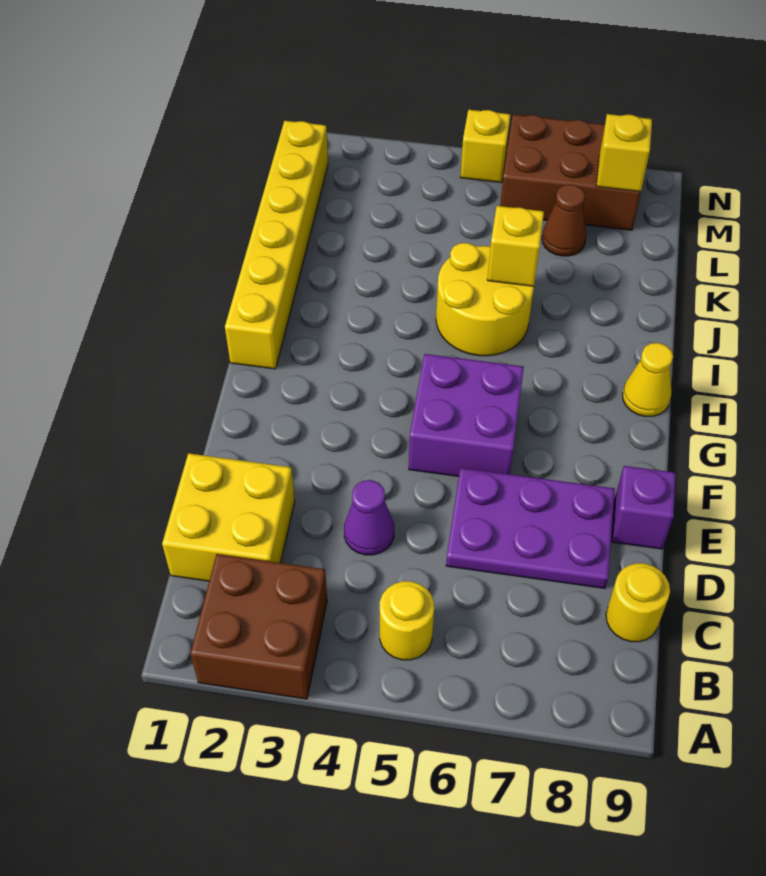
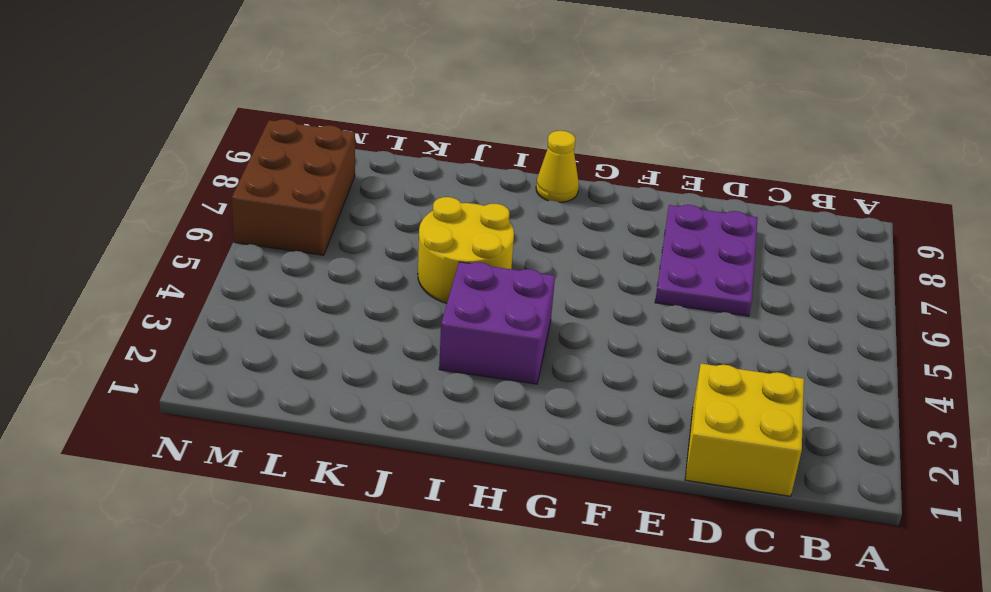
purple 2x2 brick [439,262,555,384] -> purple 2x2 brick moved to [409,354,524,476]
none -> brown 2x2 brick [190,554,327,699]
none -> yellow 1x1 round brick [380,581,434,660]
none -> yellow 1x1 round brick [606,563,670,642]

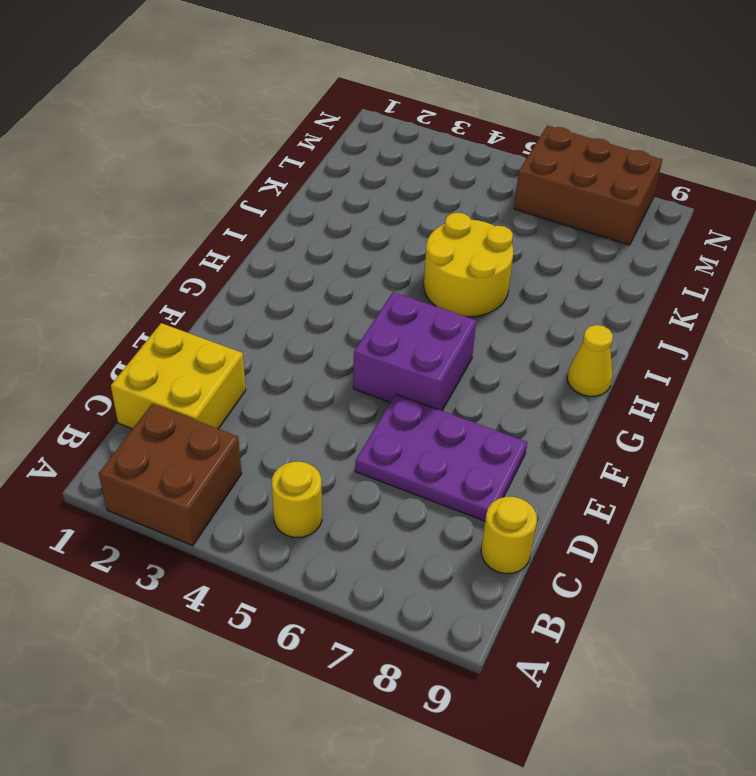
none -> purple 1x1 cone [344,480,394,555]
none -> purple 1x1 brick [611,466,676,549]
none -> yellow 1x6 brick [225,121,328,369]

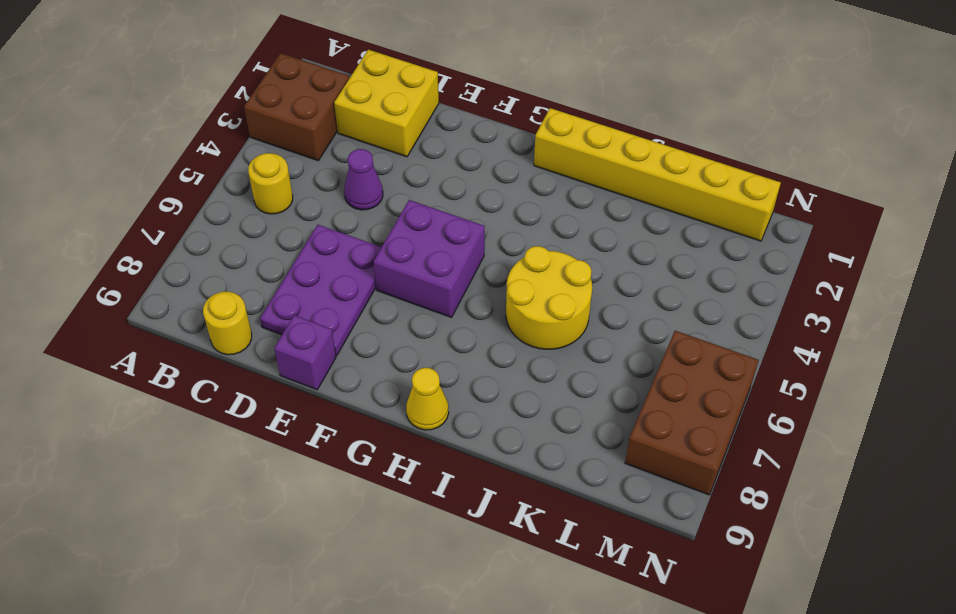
none -> brown 1x1 cone [542,185,586,256]
none -> yellow 1x1 brick [460,110,511,183]
none -> yellow 1x1 brick [487,206,544,286]

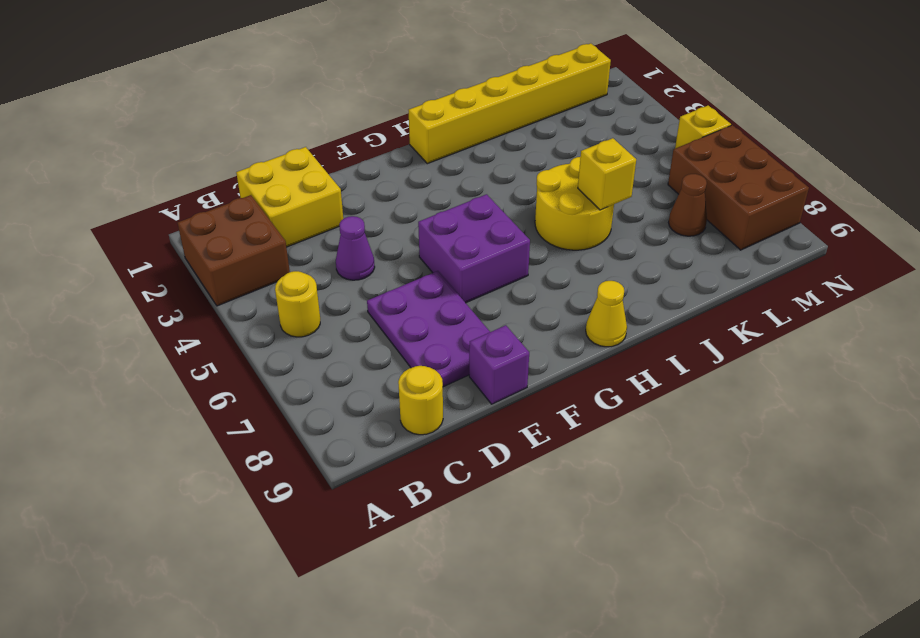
none -> yellow 1x1 brick [596,114,652,192]

